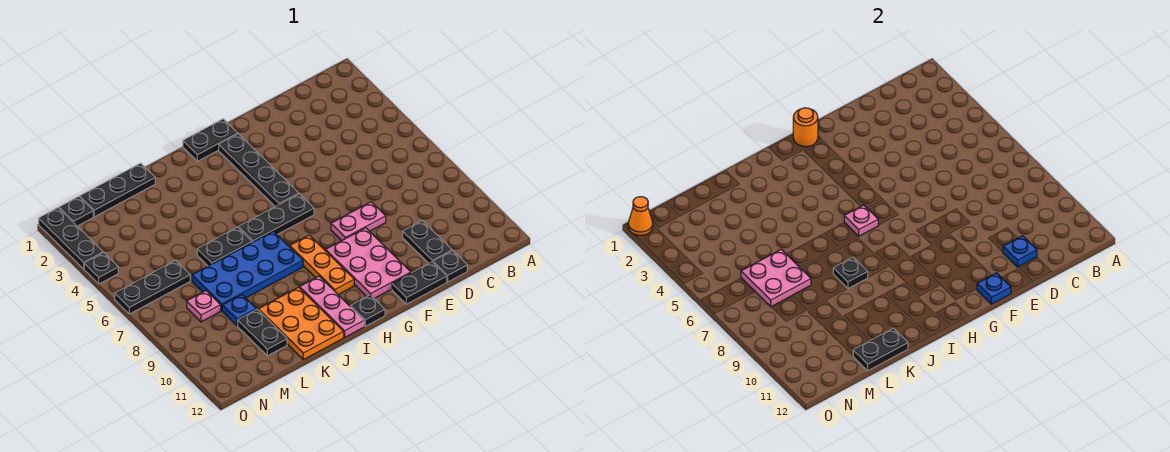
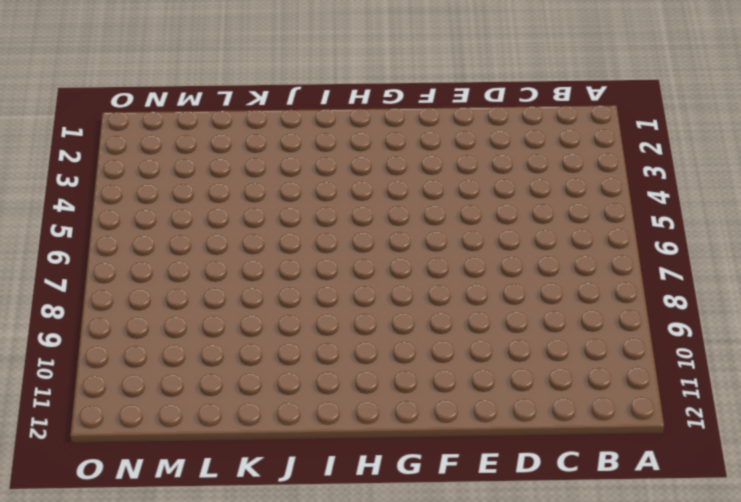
none -> black 1x2 plate [403,221,452,263]
none -> black 1x1 plate [433,251,467,282]
none -> pink 1x2 plate [331,202,386,241]
none -> black 1x2 plate [392,262,447,304]

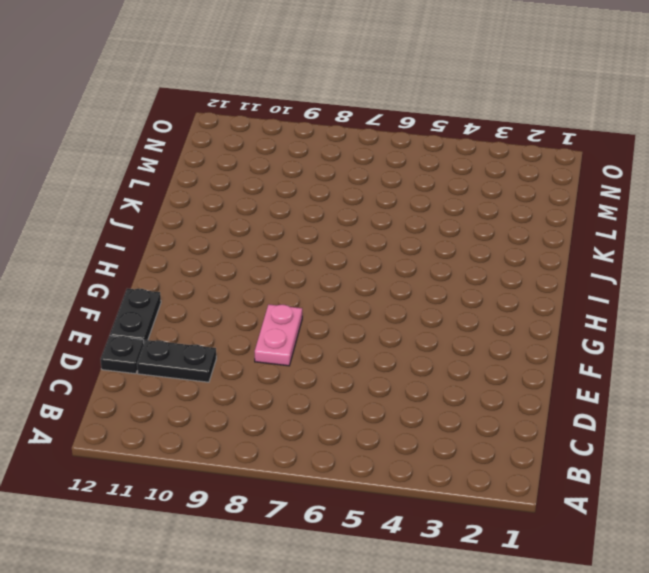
none -> pink 2x3 plate [326,228,411,298]
none -> black 1x2 plate [183,119,238,161]
none -> black 1x4 plate [219,134,299,207]
none -> black 1x3 plate [239,194,314,242]

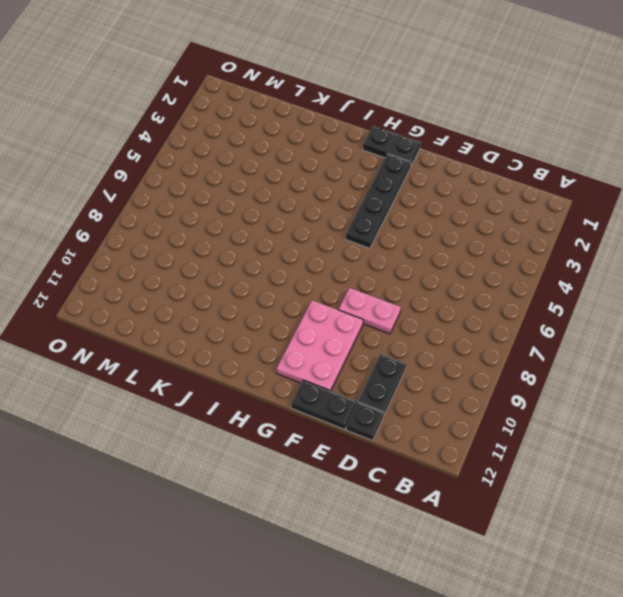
none -> black 1x3 plate [239,194,314,242]
none -> orange 1x3 plate [290,235,354,295]
none -> black 1x1 plate [351,295,385,326]
none -> blue 2x4 plate [192,231,303,311]

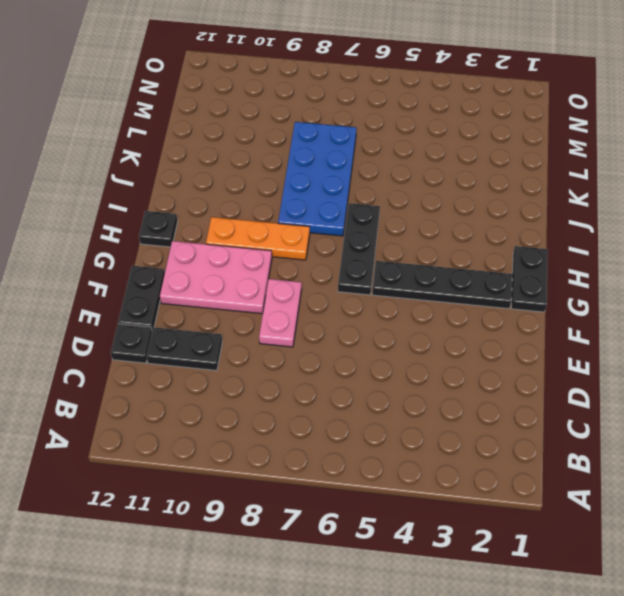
none -> pink 1x3 plate [300,276,364,337]
none -> black 1x2 plate [197,227,252,266]
none -> orange 2x3 plate [258,287,344,360]
none -> black 1x3 plate [80,163,155,217]

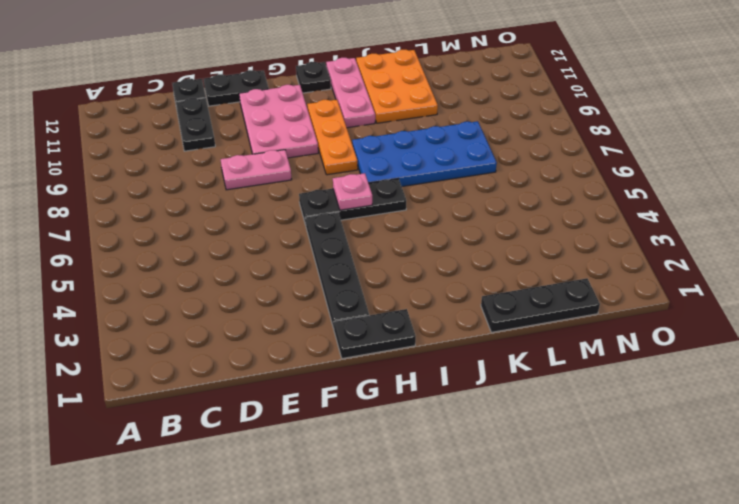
none -> black 1x2 plate [197,227,252,266]
none -> blue 1x1 plate [222,295,257,326]
none -> black 1x2 plate [238,310,287,356]
none -> black 1x3 plate [115,261,190,314]

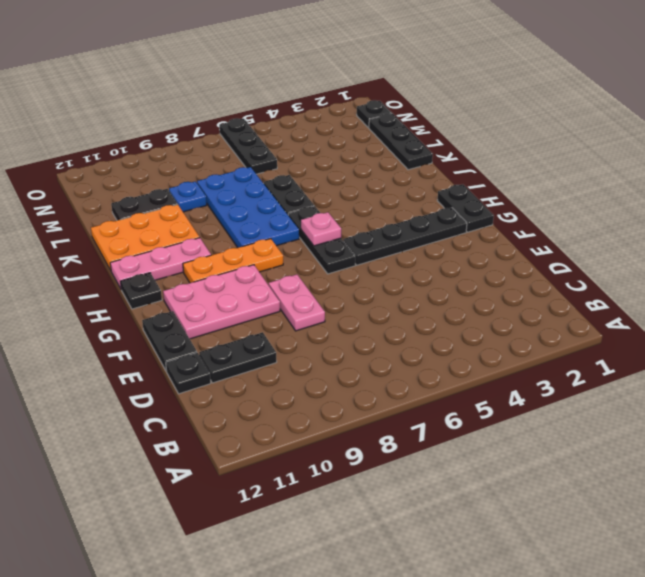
none -> pink 1x1 plate [187,291,221,322]
none -> black 1x3 plate [39,208,103,269]
none -> black 1x1 plate [84,253,118,284]
none -> blue 1x1 plate [1003,236,1037,267]

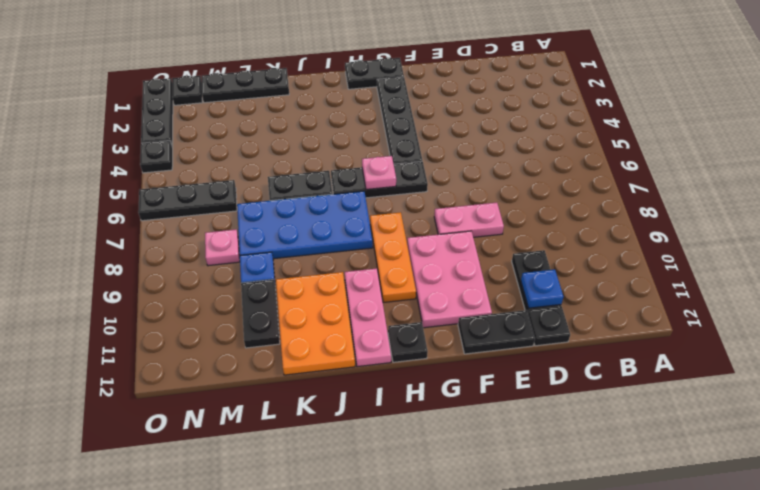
none -> blue 1x1 plate [977,273,1011,304]
none -> orange 1x1 round brick [793,108,818,147]
none -> black 1x1 plate [833,257,868,289]
none -> black 1x2 plate [853,328,908,371]

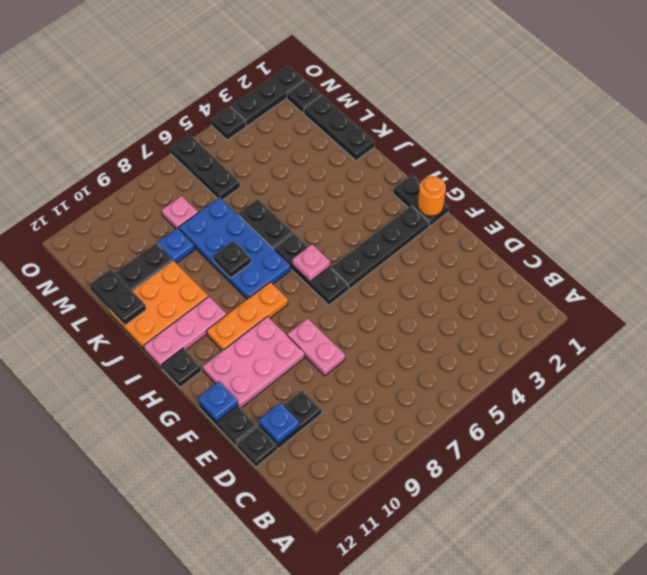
none -> pink 2x2 plate [741,249,811,307]
none -> orange 1x1 cone [628,197,653,235]

